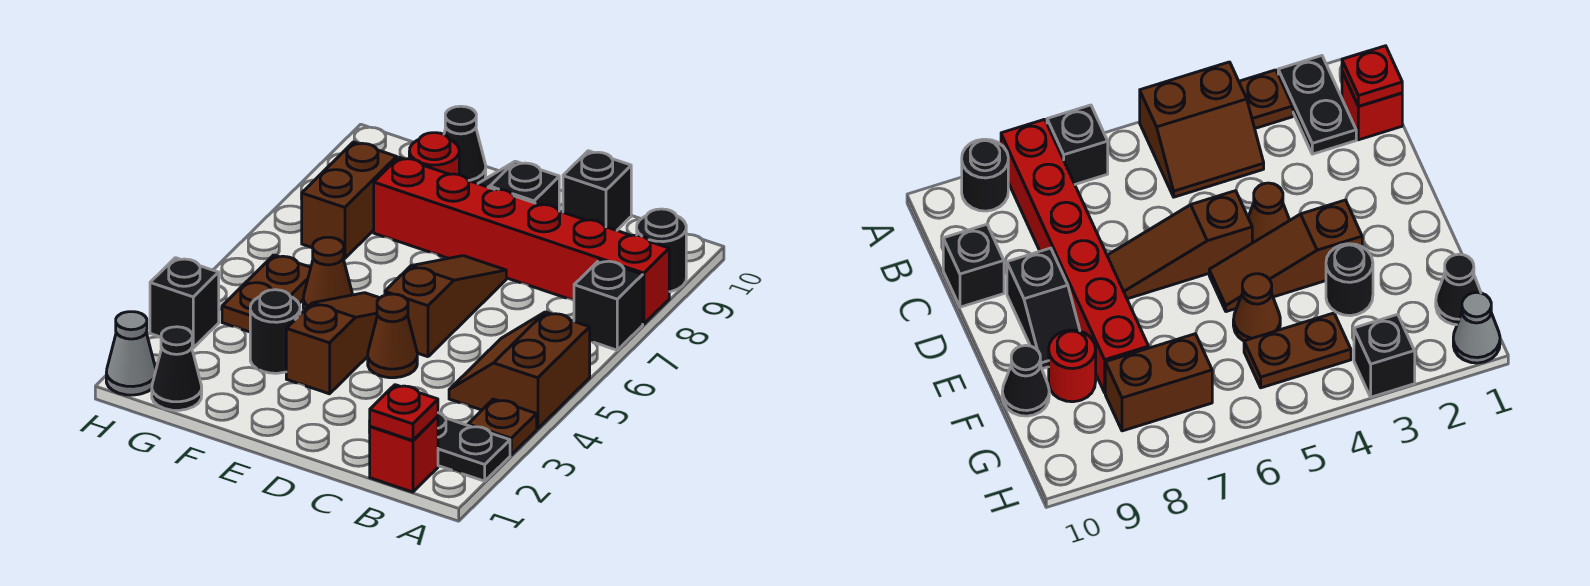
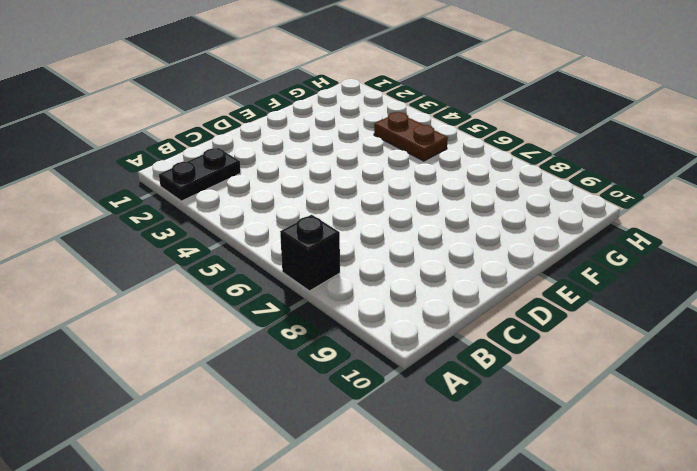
none -> brown 1x1 plate [468,399,537,455]
none -> brown 2x2 slope [449,312,590,429]
none -> red 1x6 brick [374,157,669,324]

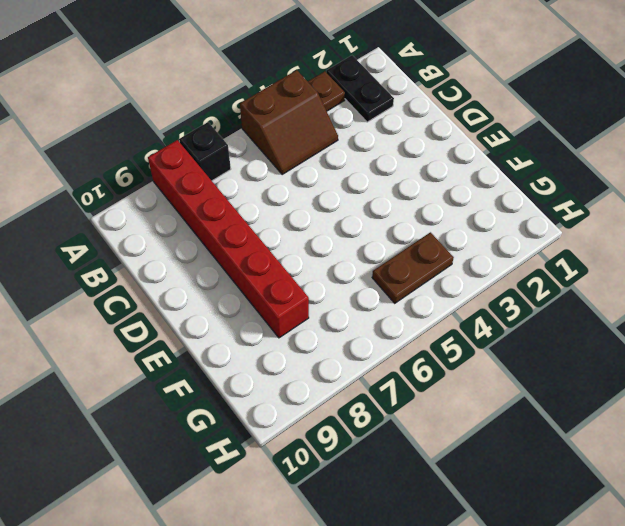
none -> black 1x1 round brick [637,209,686,292]
none -> red 1x1 brick [370,416,438,492]
none -> black 1x1 brick [563,151,631,230]

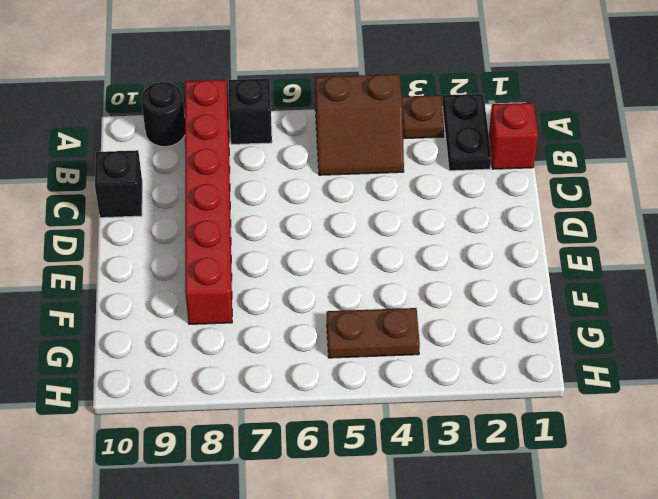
none -> brown 1x1 cone [368,294,417,378]
none -> brown 1x3 slope [385,256,506,357]
none -> black 1x2 slope [478,161,559,210]

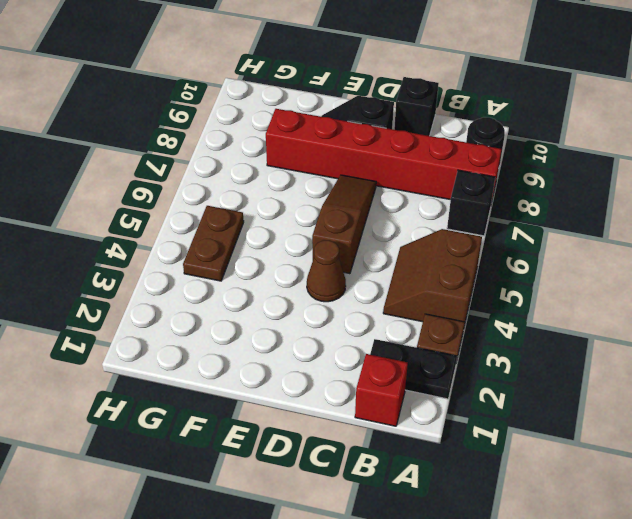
none -> brown 1x3 slope [286,293,379,394]
none -> black 1x1 round brick [250,290,300,373]
none -> brown 1x1 cone [303,237,353,310]

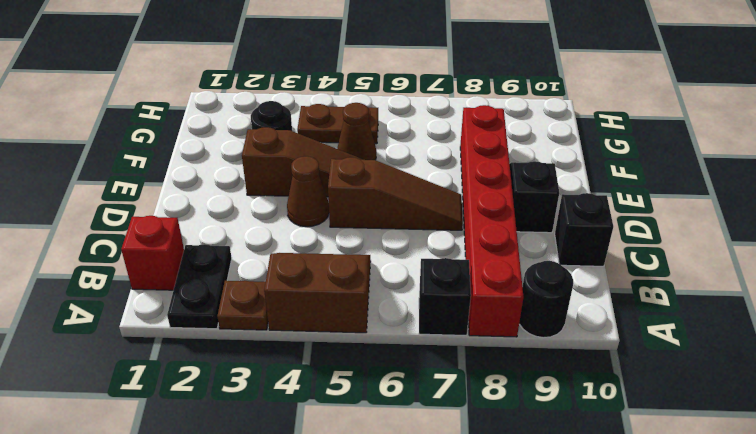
none -> red 1x1 round brick [409,133,459,175]
none -> black 1x1 cone [444,106,486,184]
none -> black 1x1 cone [152,327,202,410]

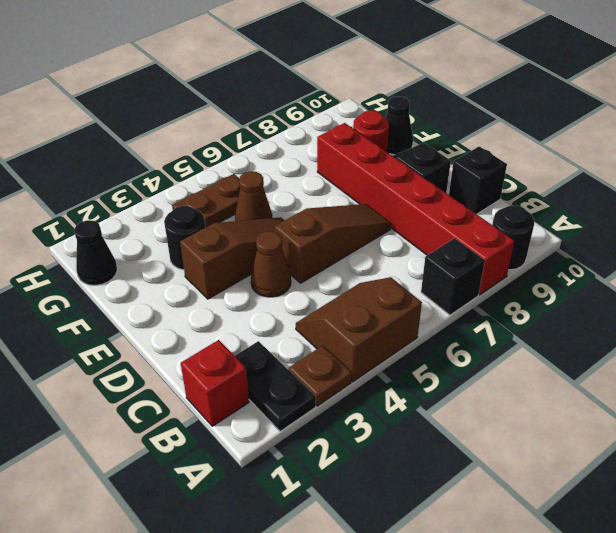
none -> brown 1x2 brick [302,142,397,259]
none -> grey 1x1 cone [106,312,156,395]
none -> black 1x1 brick [150,258,219,348]

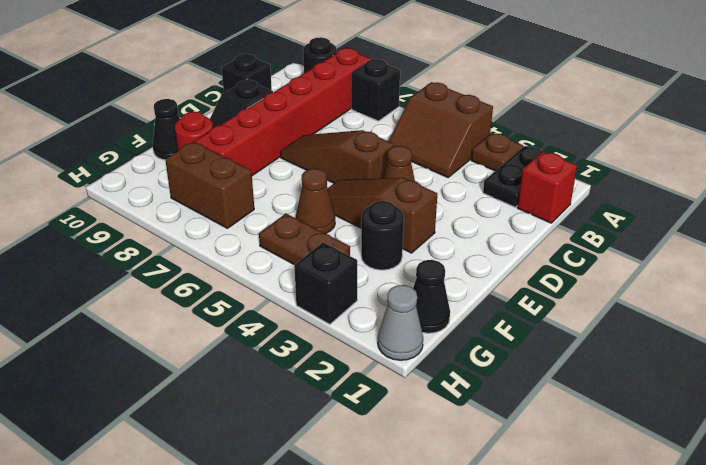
none -> red 1x1 plate [370,385,438,441]

